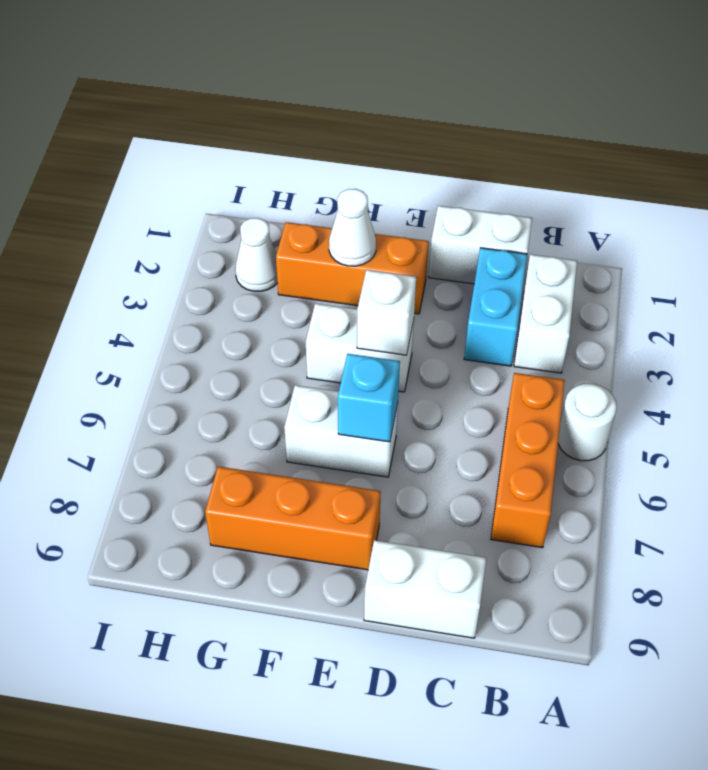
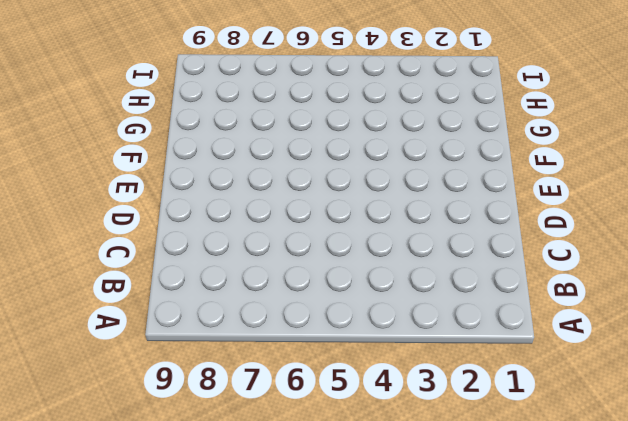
none -> white 1x1 round brick [558,384,617,461]
none -> white 1x2 brick [514,254,577,373]
none -> orange 1x3 brick [491,373,565,548]

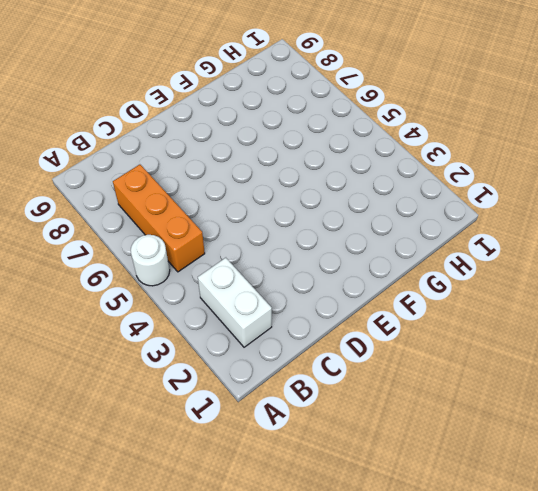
none -> white 1x2 brick [429,206,532,284]
none -> cyan 1x2 brick [464,248,527,366]
none -> white 1x2 brick [364,540,486,638]

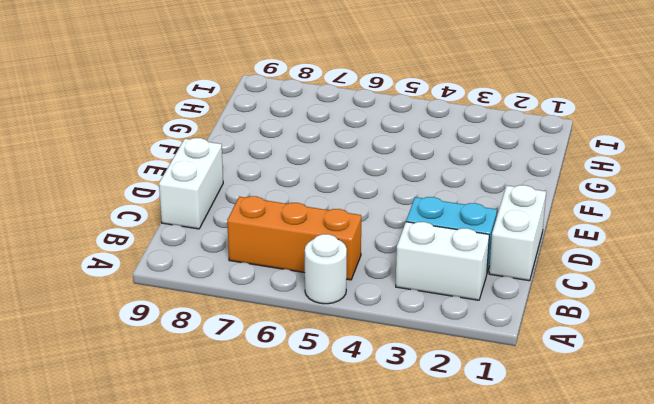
none -> orange 1x3 brick [276,222,429,314]
none -> white 1x2 brick [306,303,414,392]
none -> white 1x2 brick [284,385,398,477]

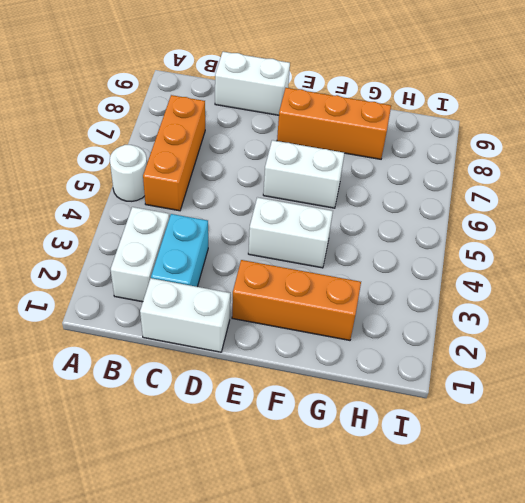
none -> white 1x1 cone [235,218,278,291]
none -> white 1x1 brick [357,270,416,355]
none -> cyan 1x1 brick [338,354,400,442]

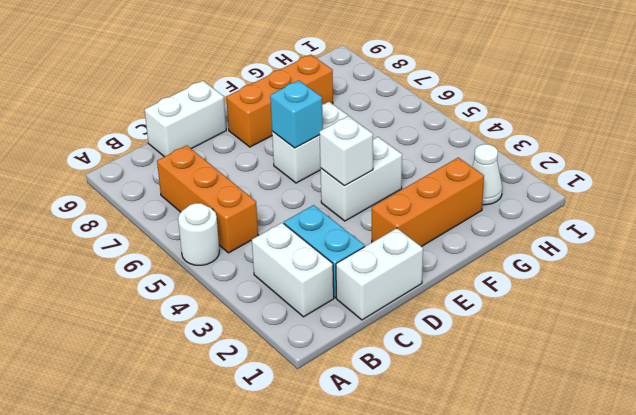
none -> white 1x1 cone [329,189,376,266]

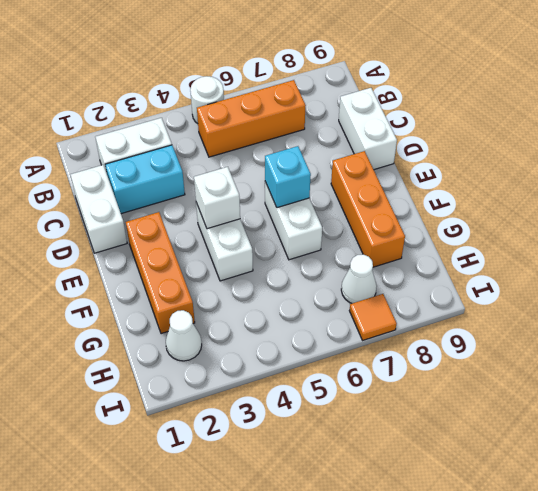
white 1x1 cone [341,254,377,304] -> white 1x1 cone moved to [329,189,376,266]
orange 1x1 tile [349,294,397,340] -> none

